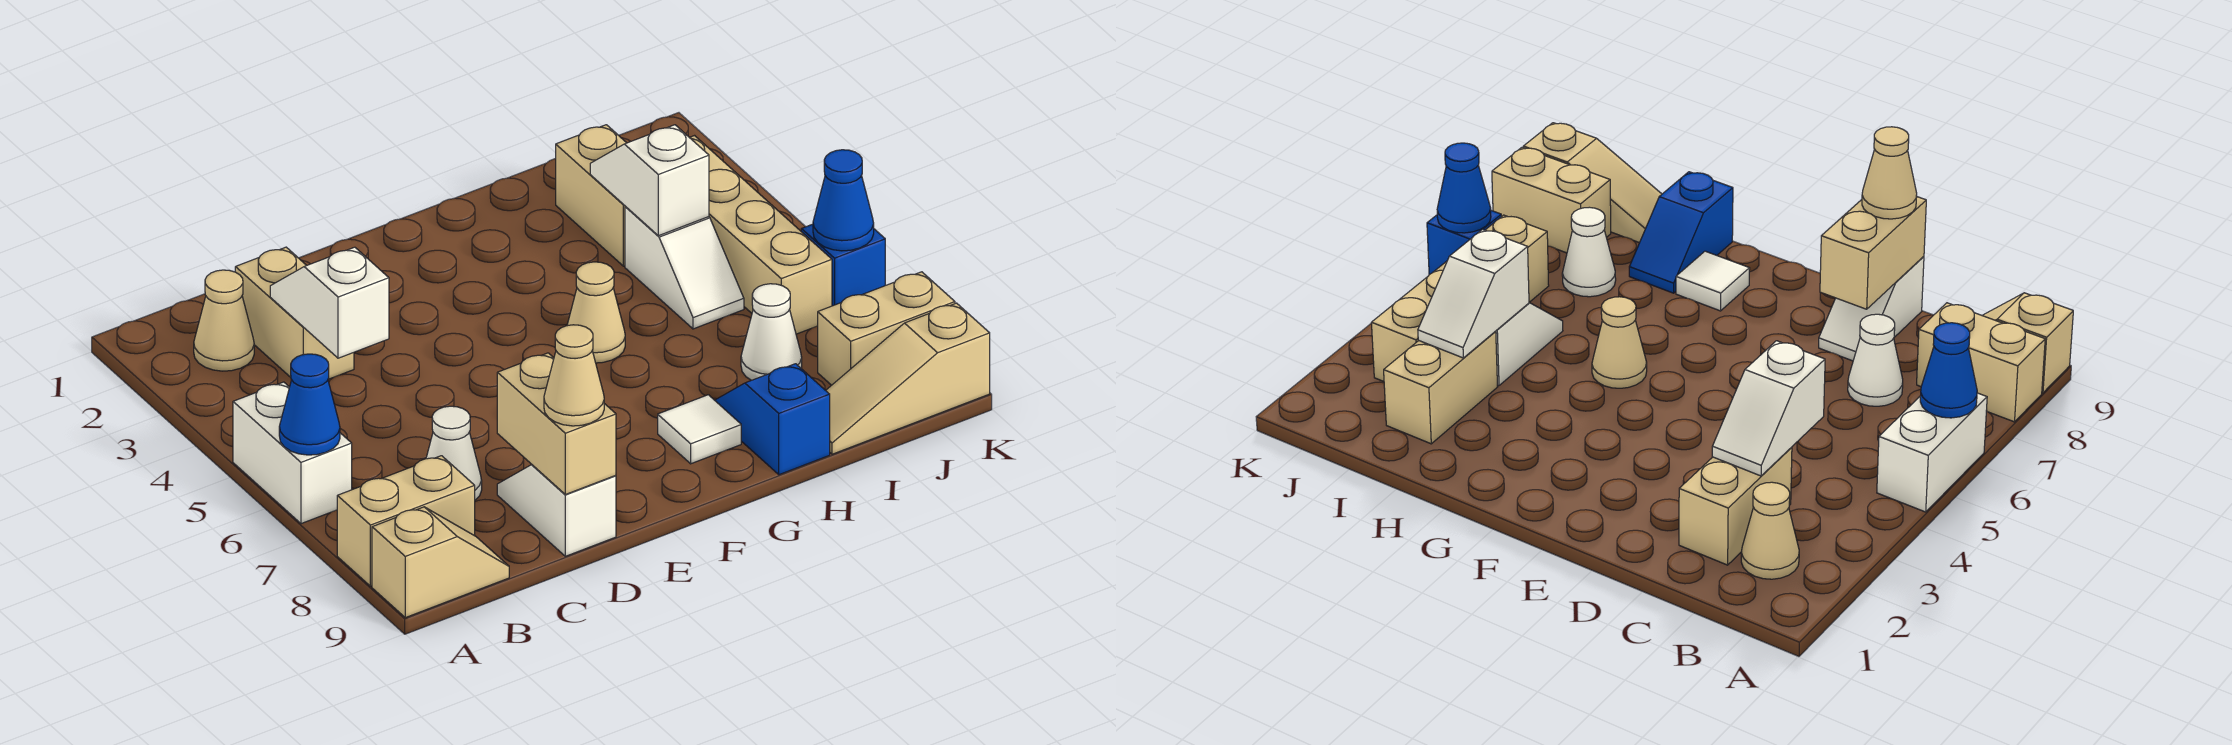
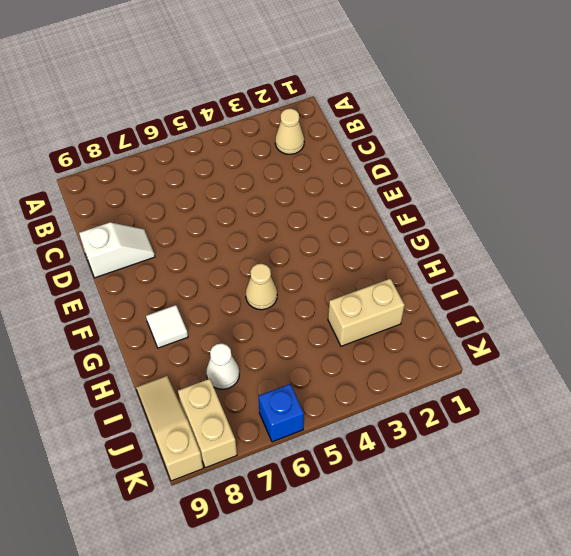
none -> white 1x2 brick [233,382,352,524]
none -> tan 1x2 brick [337,456,475,586]
none -> tan 1x2 slope [372,507,509,618]

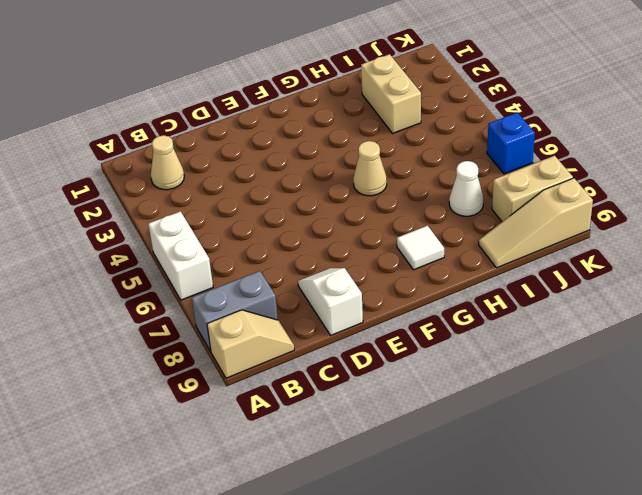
grey 1x2 brick [192,271,278,351] -> tan 1x2 brick [337,456,475,586]
none -> tan 1x2 brick [235,247,354,379]
none -> white 1x1 cone [426,406,482,500]
none -> blue 1x2 slope [715,364,830,475]

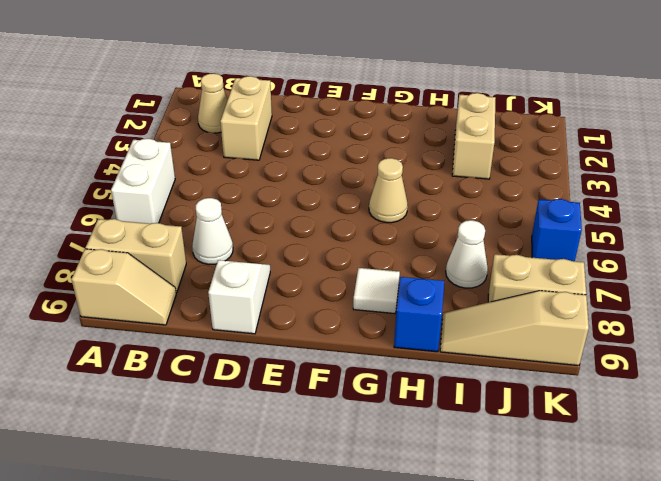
none -> white 1x2 slope [625,207,744,329]
none -> tan 1x4 brick [689,136,832,334]
none -> blue 1x1 cone [279,354,340,455]

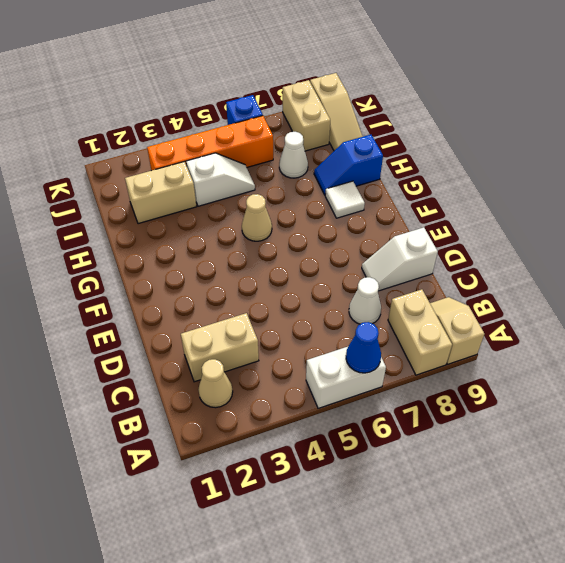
orange 1x4 brick [147,116,273,171] -> tan 1x4 brick [689,136,832,334]
none -> white 1x2 slope [270,247,389,358]
none -> tan 1x2 brick [497,353,616,494]
none -> white 1x2 slope [590,125,709,236]

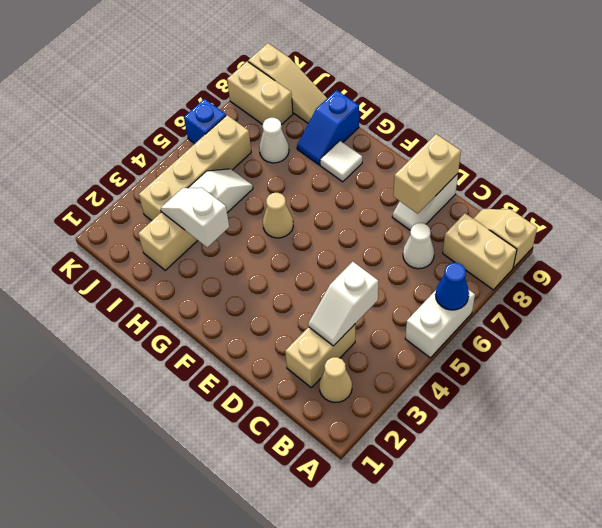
white 1x2 slope [161,188,229,247] -> white 1x2 slope turned to [590,125,709,236]
none -> blue 1x1 cone [813,150,874,251]
none -> tan 1x1 cone [544,325,604,426]

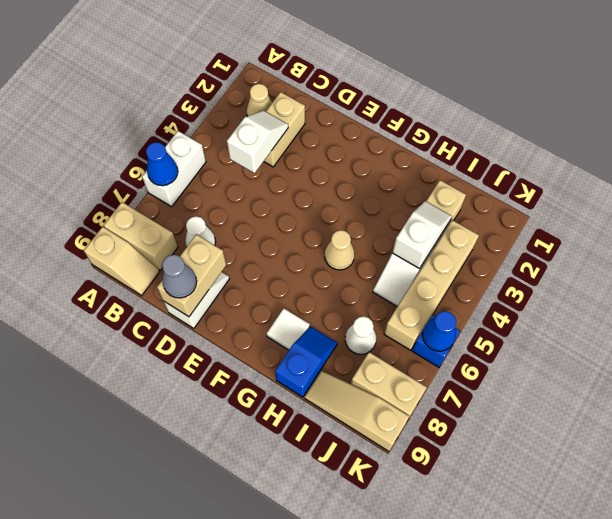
grey 1x1 cone [162,255,197,298] -> tan 1x1 cone [544,325,604,426]

